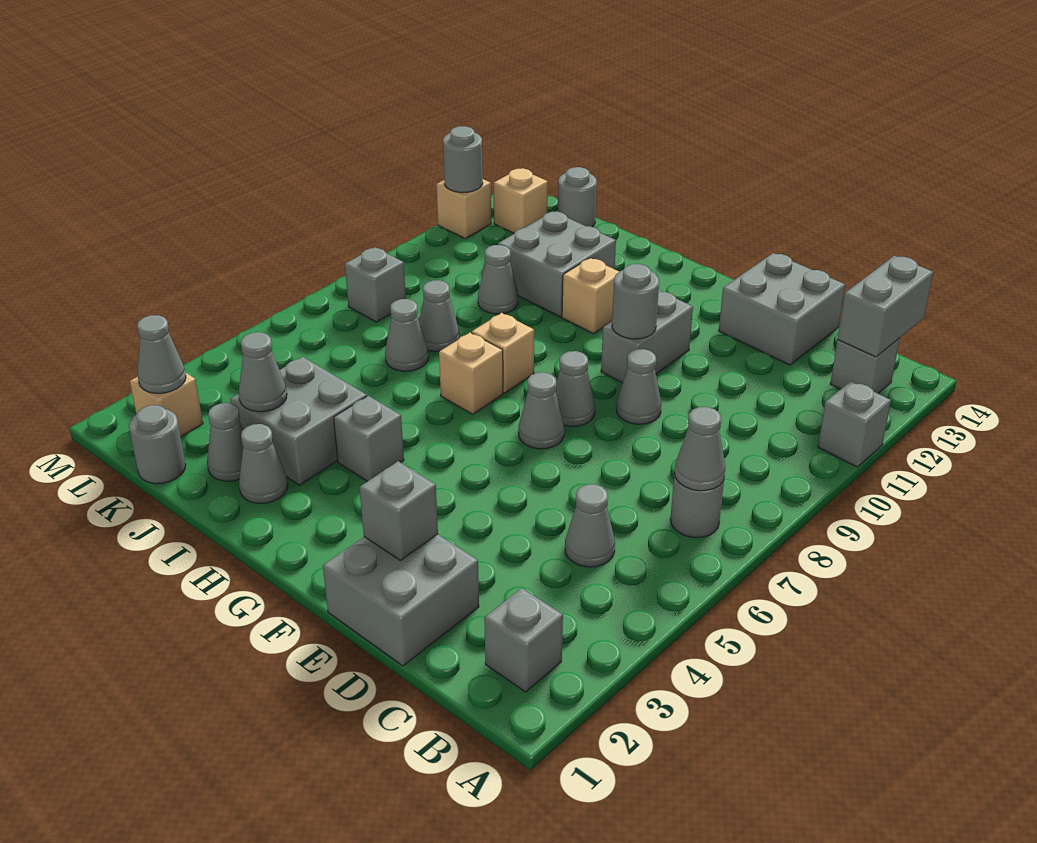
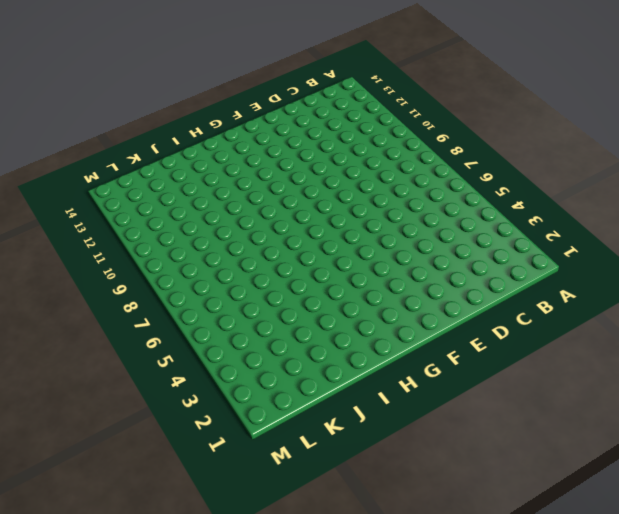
none -> grey 1x1 brick [818,381,891,467]
none -> grey 1x1 brick [484,588,563,692]
none -> grey 1x1 round brick [670,474,724,538]
none -> grey 1x1 brick [830,338,900,393]

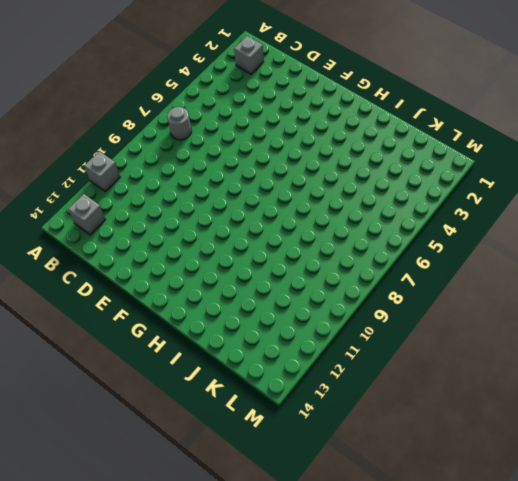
none -> grey 1x1 cone [565,484,615,567]
none -> grey 2x2 brick [323,534,479,666]
none -> grey 2x2 brick [719,253,845,365]
none -> grey 1x1 cone [616,349,661,424]

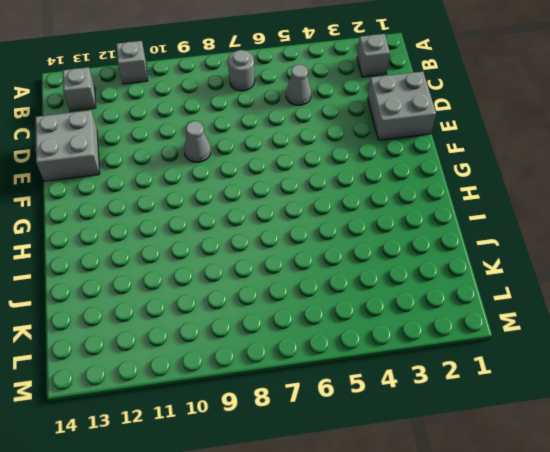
none -> grey 1x1 cone [519,372,564,449]
none -> grey 1x1 cone [556,351,595,426]
none -> grey 1x2 brick [601,291,693,383]
none -> grey 1x1 brick [334,396,404,482]

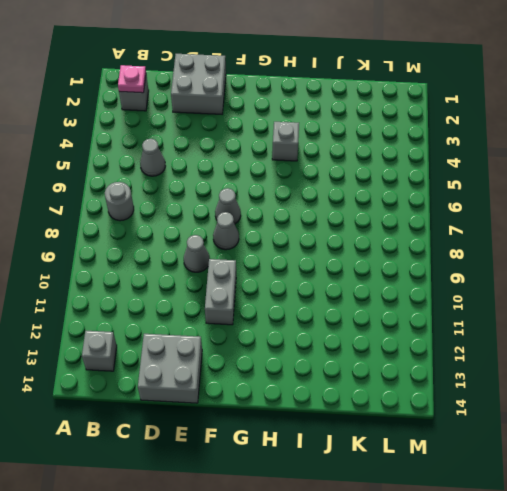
pink 1x1 plate [118,65,146,93] -> none
none -> grey 1x1 brick [818,381,891,467]
none -> tan 1x1 brick [439,333,503,414]
none -> tan 1x1 brick [472,313,534,393]
none -> tan 1x1 brick [562,258,619,334]

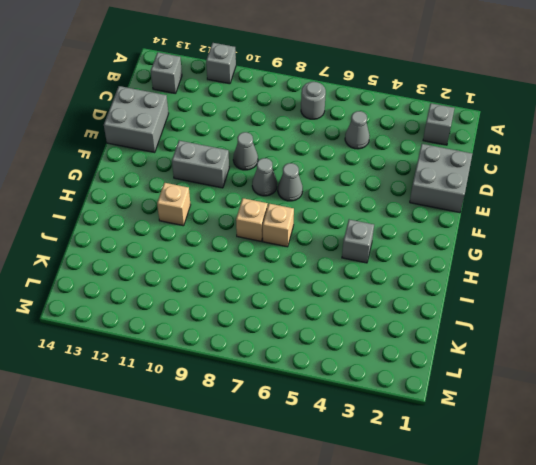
none -> grey 1x1 cone [239,424,288,503]
none -> grey 2x2 brick [230,357,367,485]
none -> grey 2x2 brick [498,212,616,317]
none -> grey 1x1 cone [207,403,243,481]

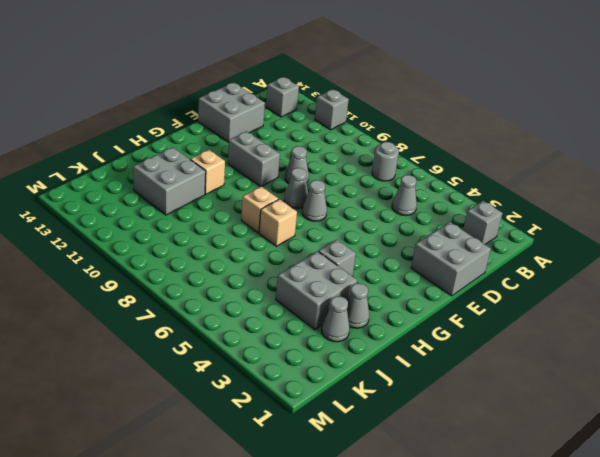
none -> grey 1x1 cone [385,299,428,371]
none -> grey 1x1 cone [419,280,459,352]
none -> grey 1x1 cone [478,245,518,314]
none -> grey 1x1 round brick [129,405,186,484]

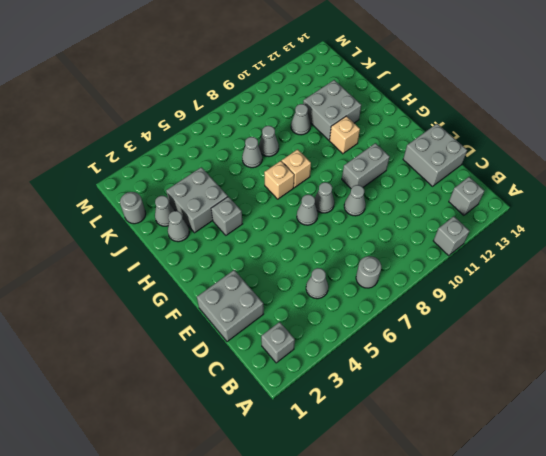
none -> grey 1x1 round brick [558,167,597,227]
none -> tan 1x1 brick [130,372,203,437]
none -> grey 1x1 brick [345,247,406,322]
none -> tan 1x1 brick [494,168,548,233]

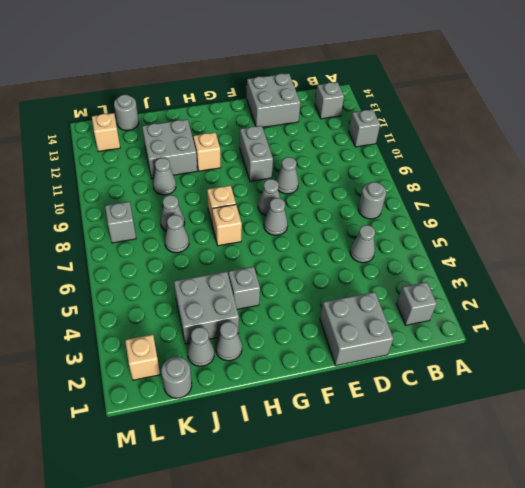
none -> tan 1x1 brick [436,179,491,238]
none -> grey 1x1 cone [674,407,725,491]
none -> grey 1x2 brick [838,256,933,357]
none -> grey 1x1 brick [360,461,438,561]

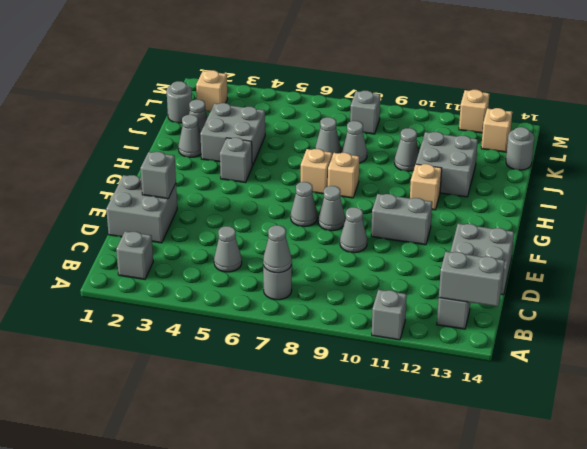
none -> grey 1x1 round brick [612,264,659,339]
none -> grey 1x1 cone [239,332,287,412]
none -> grey 1x1 cone [137,315,186,393]
none -> grey 1x1 round brick [443,126,483,193]

